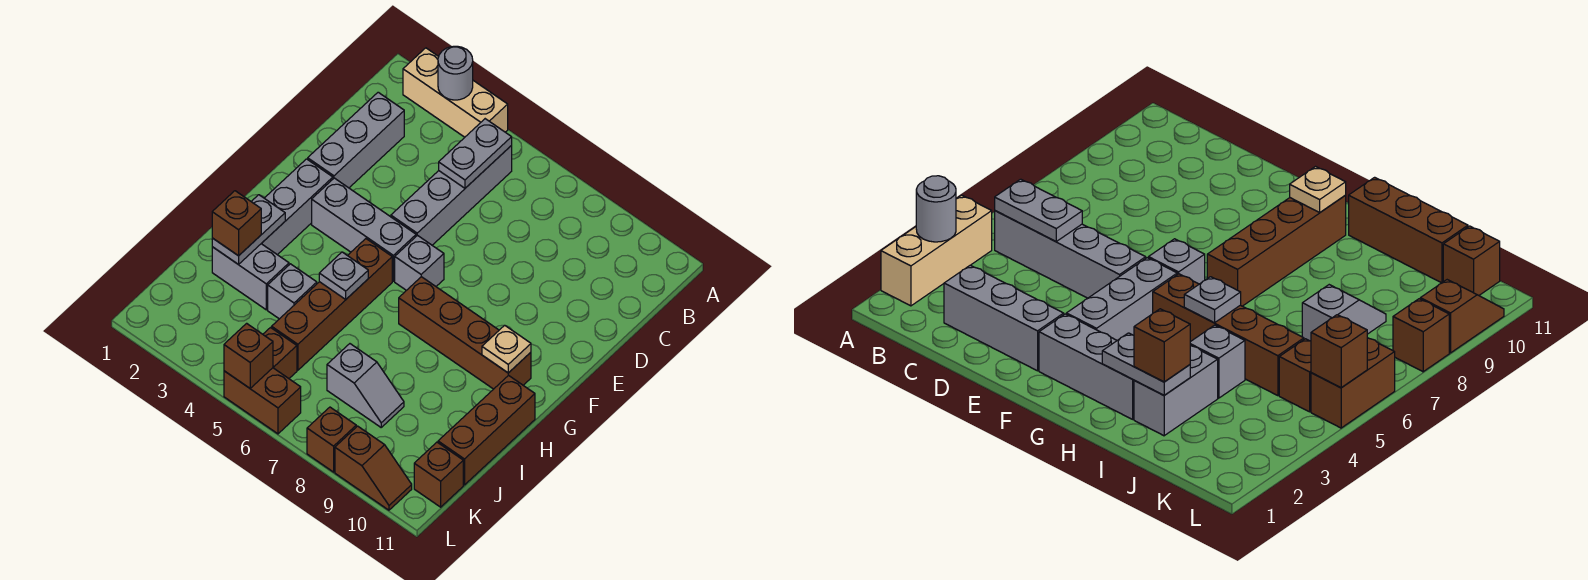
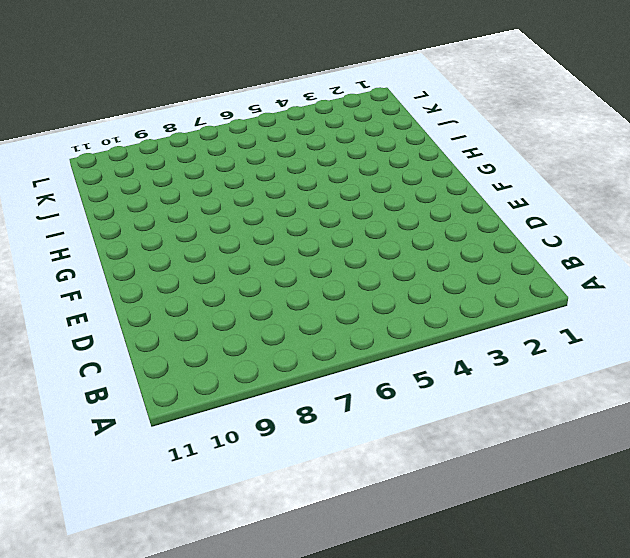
none -> tan 1x3 brick [403,48,508,137]
none -> grey 1x4 brick [391,145,512,245]
none -> grey 1x3 brick [308,92,404,188]

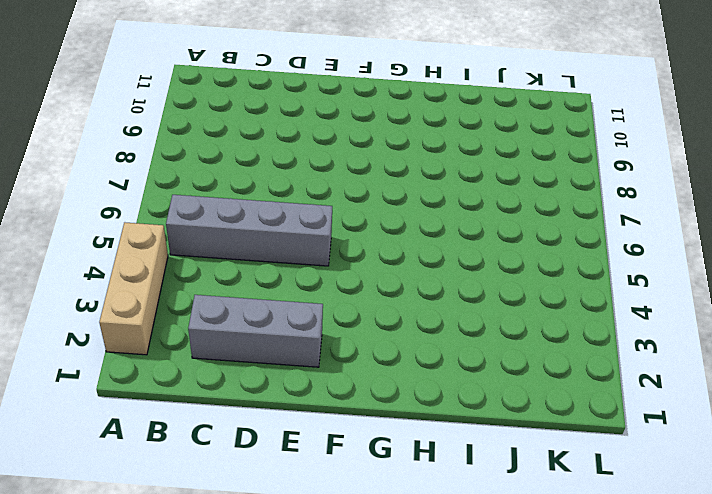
none -> grey 1x3 brick [261,159,333,255]
none -> grey 1x3 brick [312,178,416,281]
none -> grey 1x1 brick [395,235,444,290]

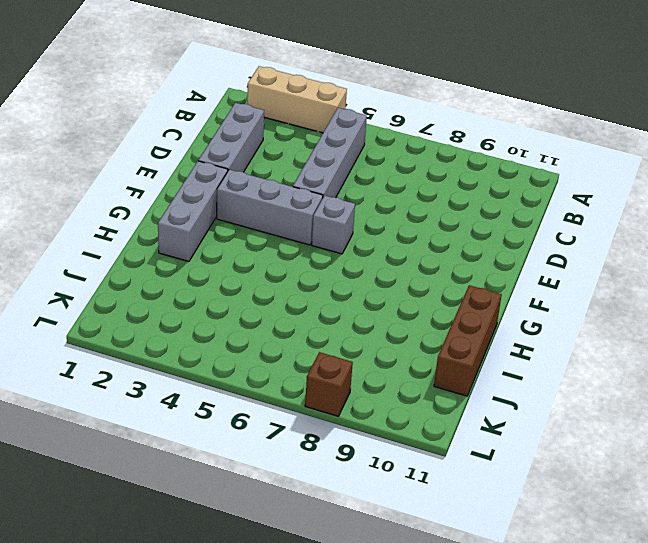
none -> brown 1x4 brick [272,239,392,370]
none -> brown 1x4 brick [399,277,531,389]
none -> grey 1x2 brick [212,244,289,310]

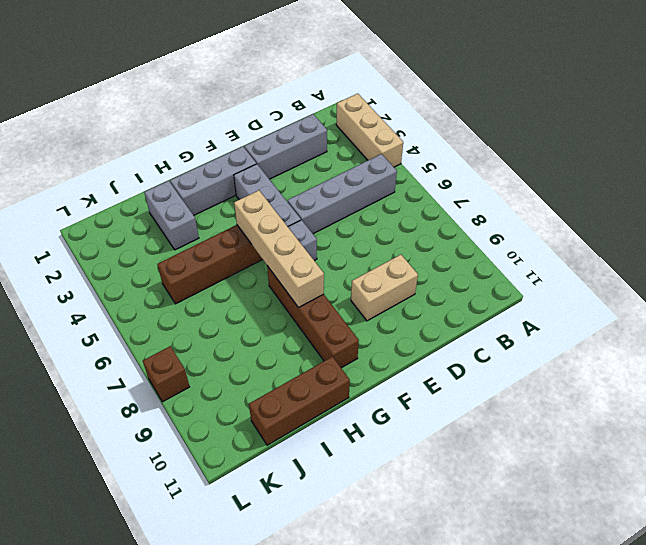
tan 1x2 brick [351,255,418,321] -> none
tan 1x4 brick [234,190,324,308] -> none
none -> grey 1x1 brick [268,264,317,319]
none -> grey 1x2 slope [327,344,404,427]
none -> brown 1x1 brick [263,328,297,378]

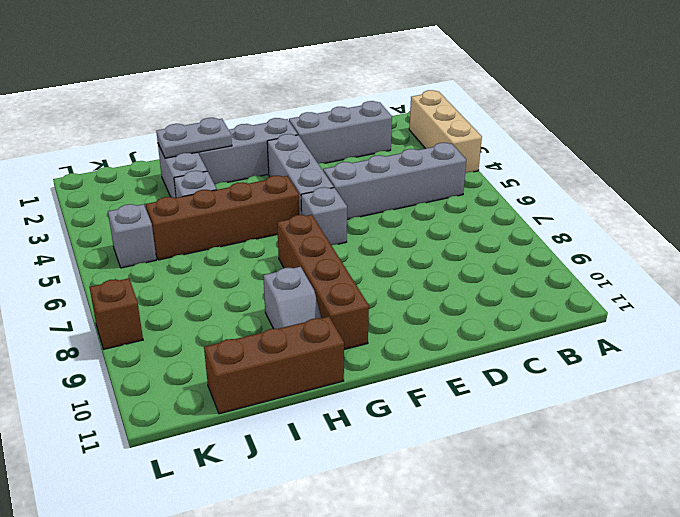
grey 1x2 slope [263,267,321,329] -> grey 1x2 slope moved to [327,344,404,427]
grey 1x1 brick [108,204,156,268] -> brown 1x1 brick [263,328,297,378]
none -> brown 1x1 brick [414,442,463,507]
none -> brown 1x2 brick [224,368,301,434]
none -> brown 1x2 slope [335,426,412,510]

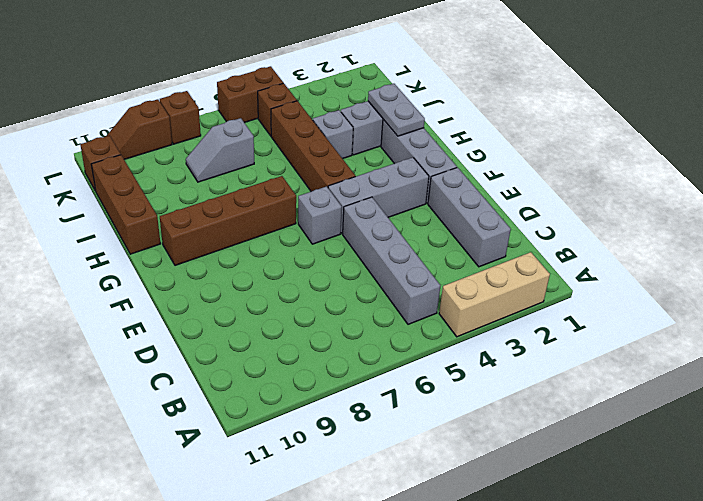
none -> grey 1x1 round brick [438,46,473,100]
none -> grey 1x2 plate [439,119,512,188]
none -> tan 1x1 plate [482,325,531,373]

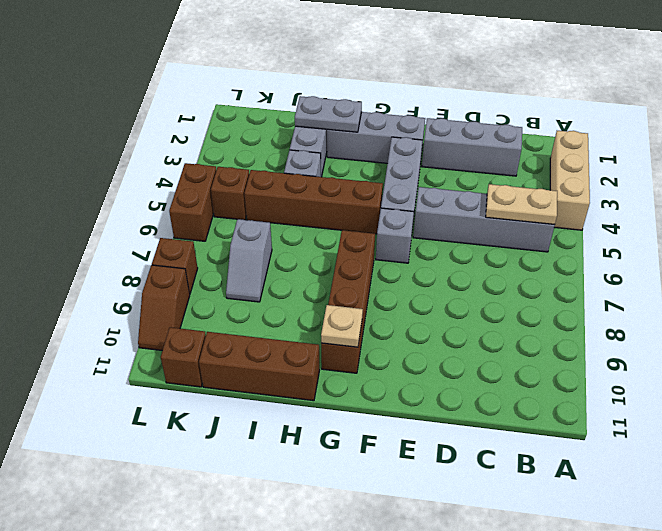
tan 1x2 plate [486,184,557,225] -> grey 1x2 plate [439,119,512,188]
none -> grey 1x1 round brick [438,46,473,100]
none -> grey 1x1 plate [319,252,368,299]
none -> brown 1x1 brick [224,323,273,388]

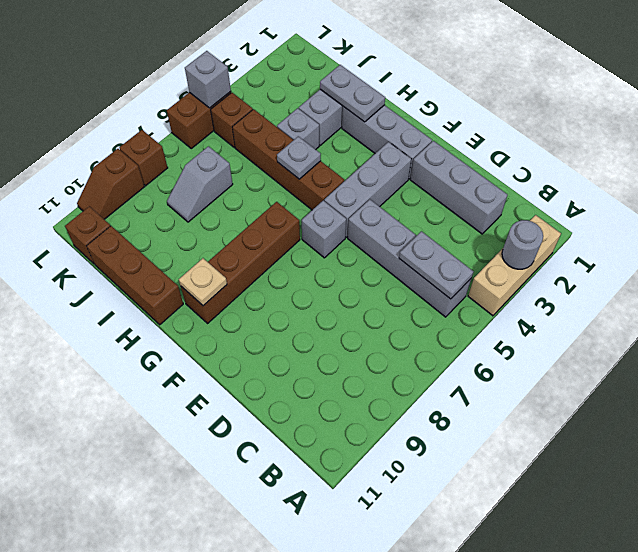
grey 1x1 brick [185,51,231,108] -> brown 1x1 brick [224,323,273,388]
none -> brown 1x1 brick [212,191,261,256]

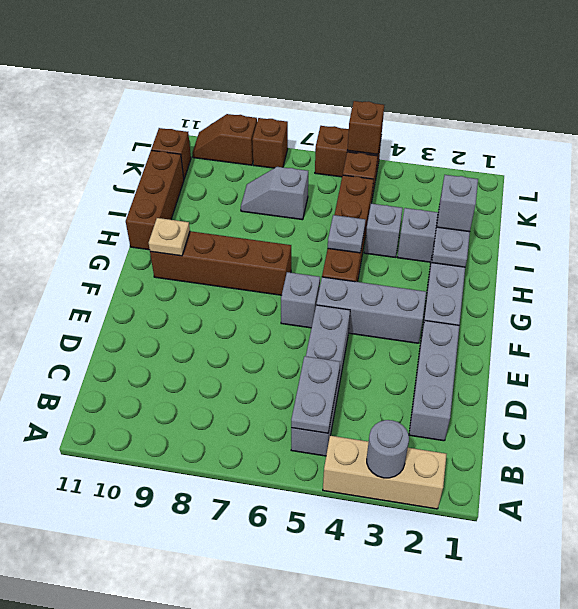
grey 1x1 brick [437,175,478,232] -> brown 1x1 brick [212,191,261,256]

